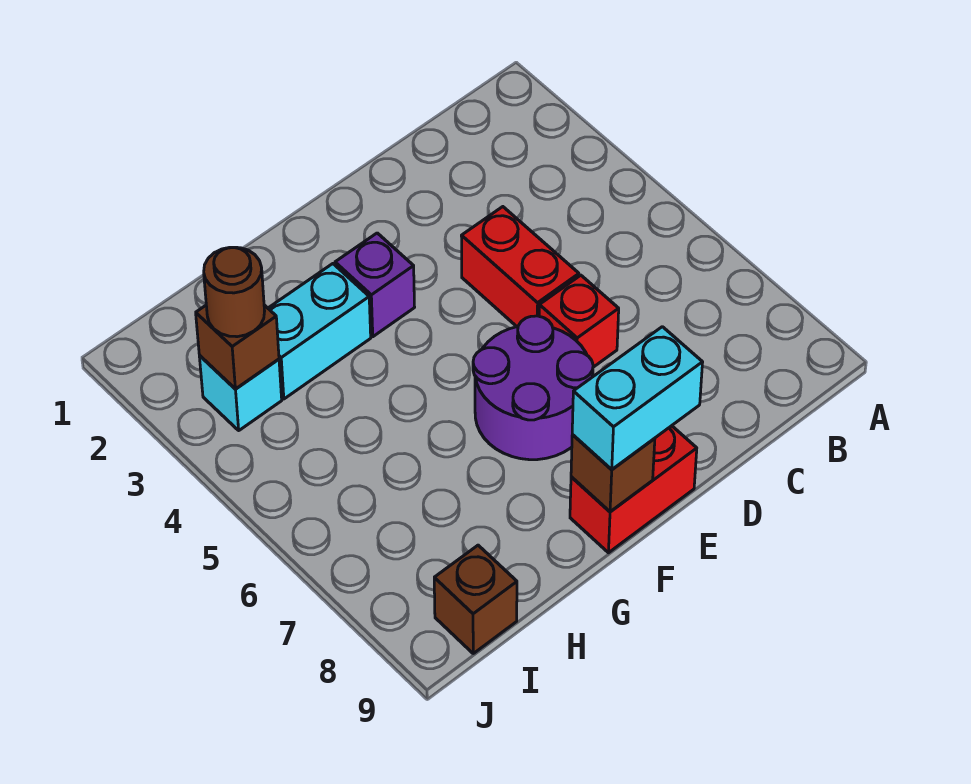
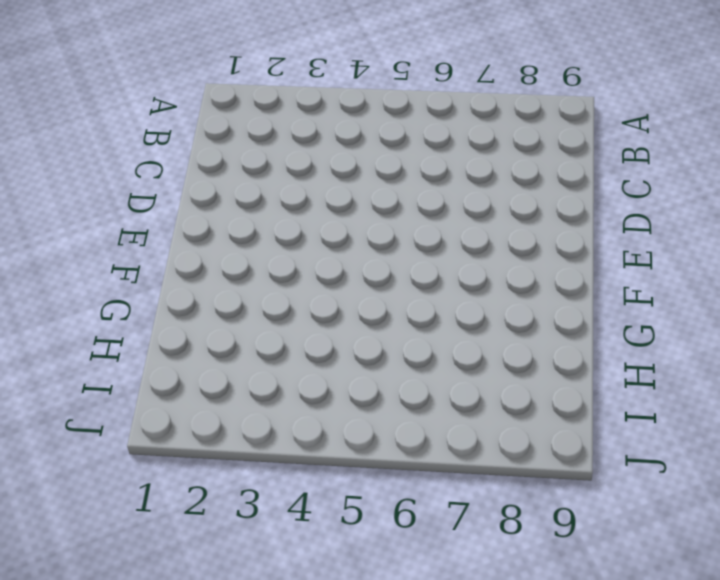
none -> red 1x2 brick [462,207,579,327]
none -> red 1x1 brick [539,275,619,367]
none -> purple 2x2 round brick [473,316,593,460]

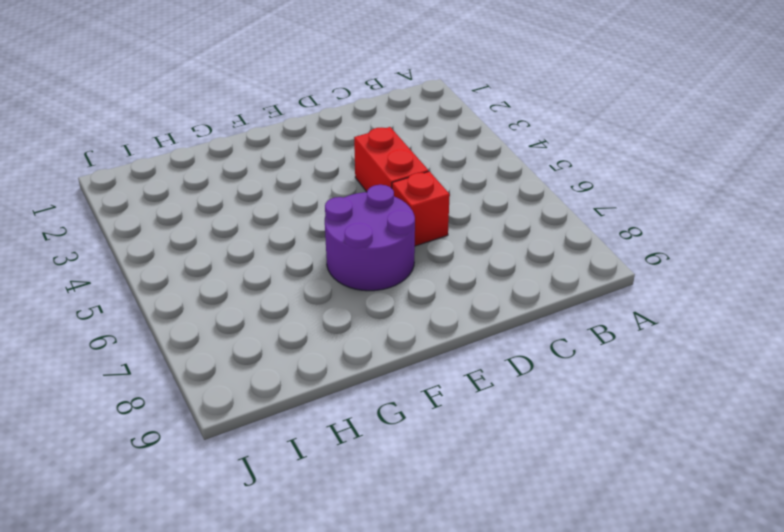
none -> red 1x2 brick [570,426,697,553]
none -> purple 1x1 brick [335,233,415,337]
none -> cyan 1x2 brick [268,264,371,399]

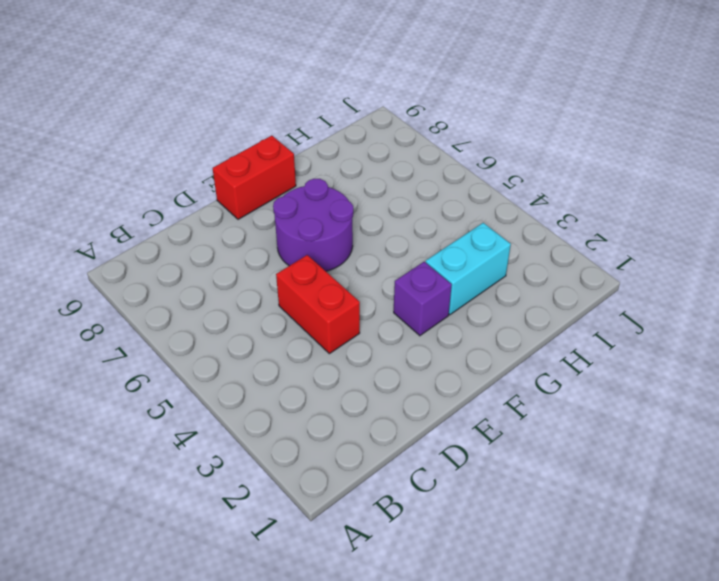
none -> red 1x1 brick [539,275,619,367]
none -> cyan 1x1 brick [199,356,282,430]
none -> brown 1x1 brick [434,545,517,653]

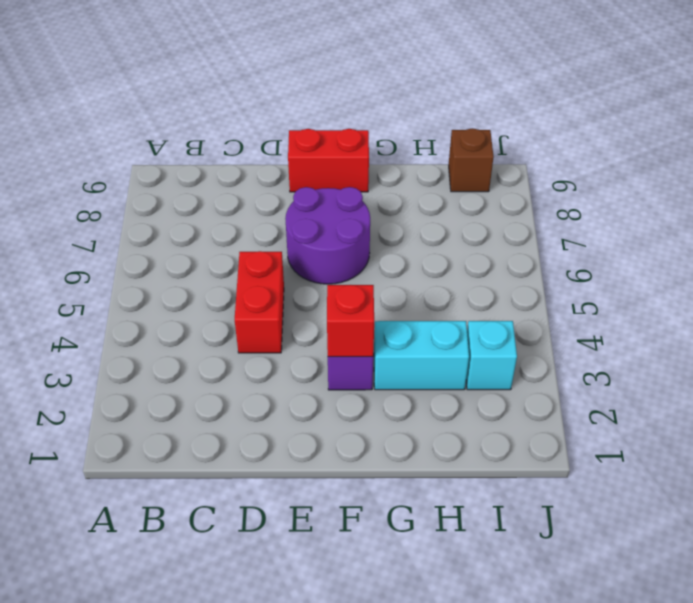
red 1x1 brick [327,285,374,357] -> red 1x1 brick moved to [539,275,619,367]
none -> brown 1x1 brick [571,435,655,512]
none -> brown 1x1 brick [196,305,279,389]
none -> cyan 1x2 brick [572,327,703,470]

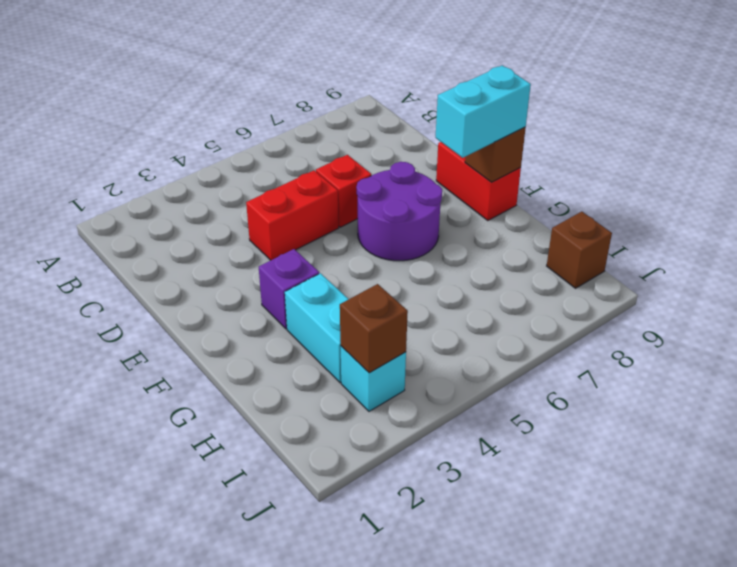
cyan 1x2 brick [435,65,531,158] -> cyan 1x2 brick turned to [572,327,703,470]
none -> brown 1x1 round brick [204,247,265,337]

